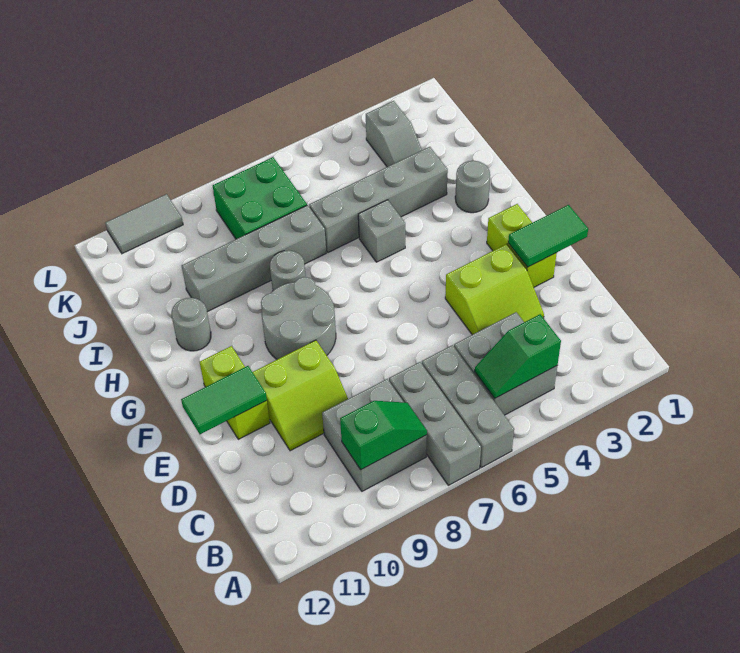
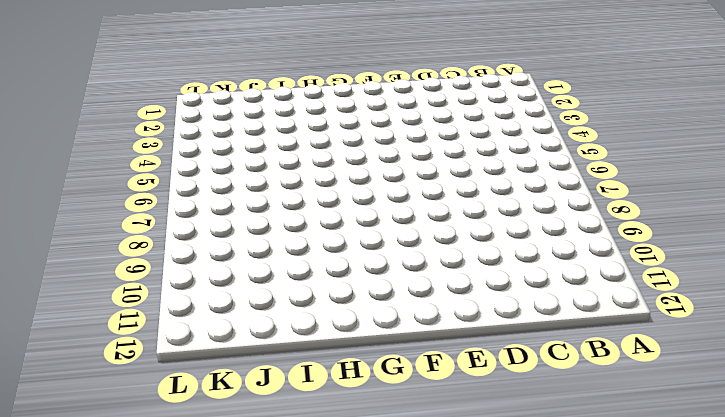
none -> grey 1x3 brick [422,345,514,468]
none -> grey 1x3 brick [389,362,481,485]
none -> grey 2x2 brick [454,312,557,415]

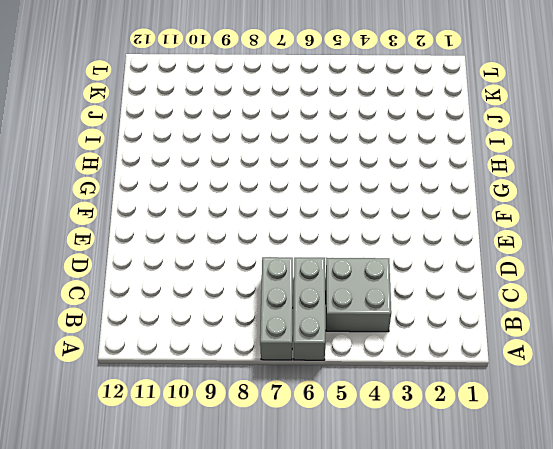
none -> grey 2x2 brick [322,379,427,491]
none -> lime 2x2 slope [445,244,544,335]
none -> lime 2x2 slope [253,340,348,451]

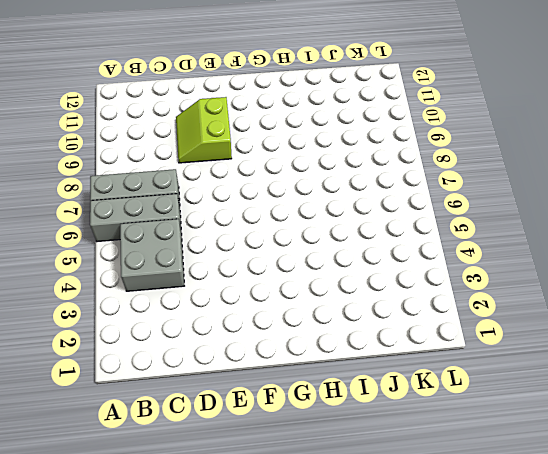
none -> grey 2x2 brick [322,379,427,491]
none -> lime 2x2 slope [445,244,544,335]
none -> lime 1x2 brick [487,204,557,287]

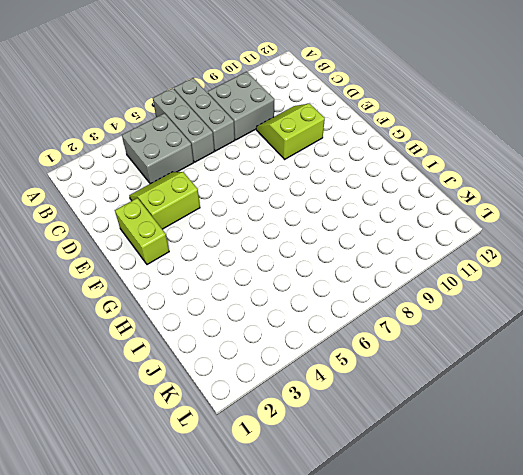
none -> lime 1x2 brick [200,346,270,439]
none -> grey 2x2 round brick [261,277,336,359]
none -> grey 1x1 round brick [455,161,490,213]

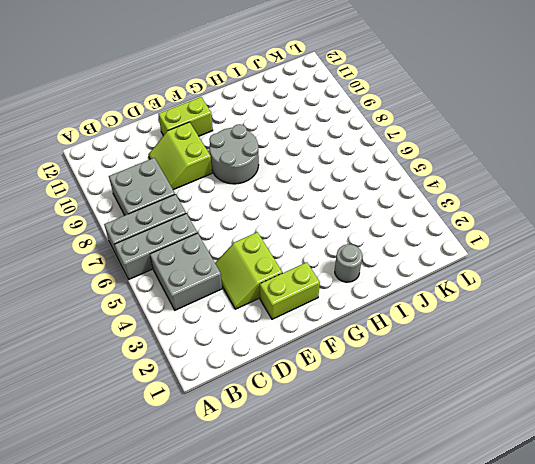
none -> grey 1x1 brick [358,200,405,262]
none -> grey 1x1 round brick [270,250,306,291]
none -> grey 1x1 round brick [171,298,211,351]

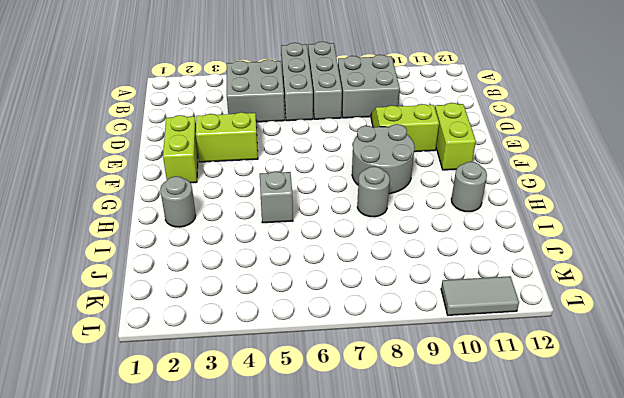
none -> grey 1x4 brick [309,147,448,252]
none -> grey 1x4 brick [182,205,326,312]
none -> grey 1x2 slope [366,101,422,167]

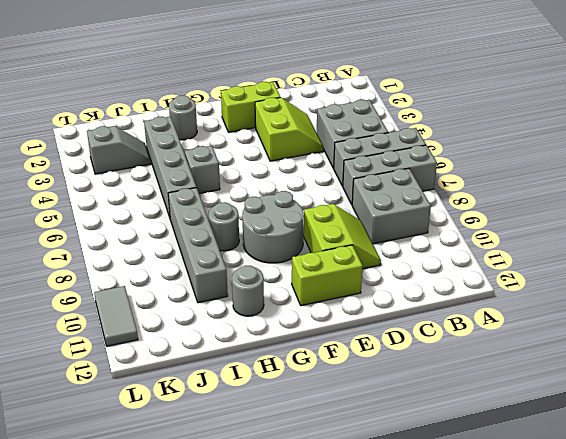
none -> green 2x2 brick [213,157,307,239]
none -> green 1x2 slope [475,314,561,399]
none -> green 1x2 slope [340,401,427,470]

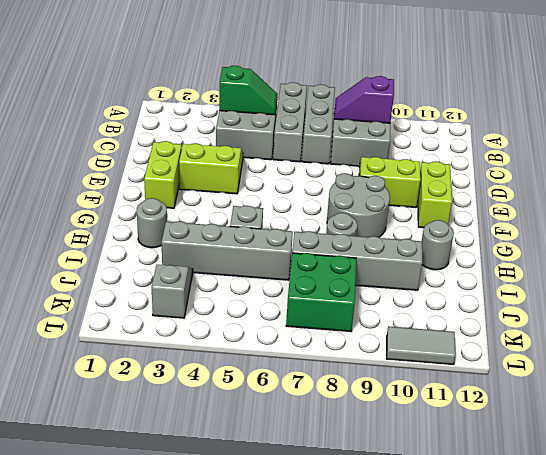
purple 1x2 slope [334,76,394,123] -> green 1x2 slope [340,401,427,470]
none -> green 1x2 tile [508,205,588,267]
none -> green 1x2 tile [181,366,267,434]

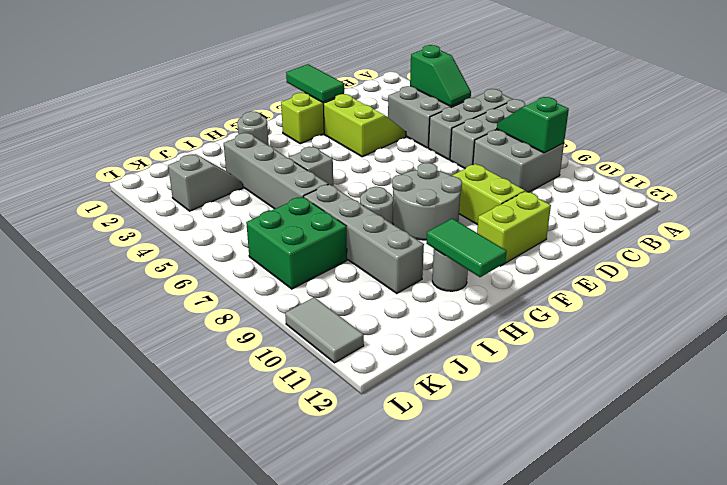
green 1x2 tile [426,219,507,277] -> green 1x2 tile moved to [181,366,267,434]

